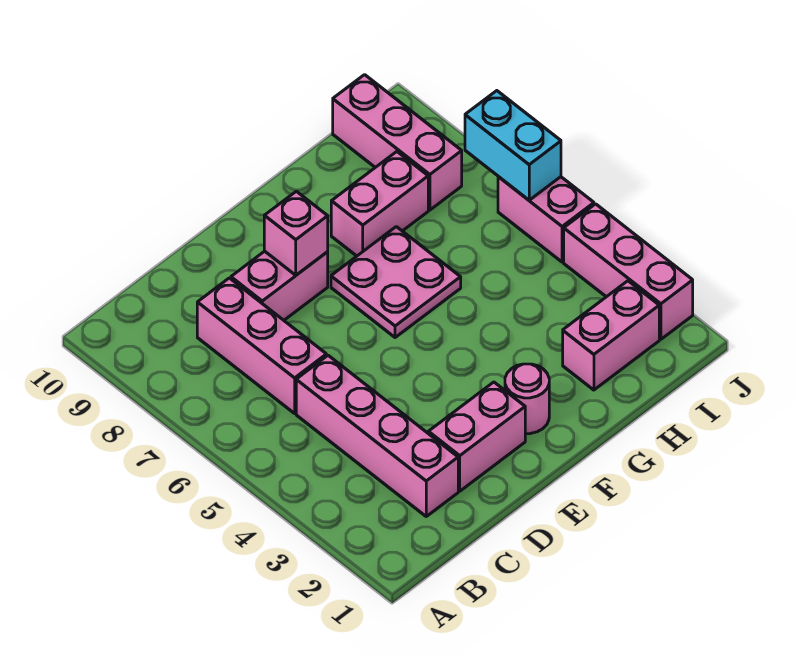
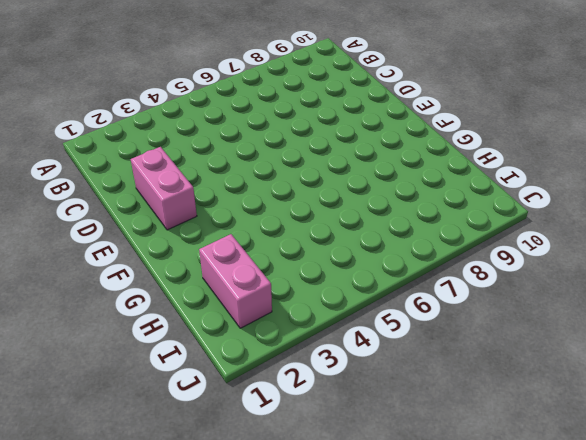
none -> pink 1x4 brick [296,356,458,516]
none -> pink 1x3 brick [197,278,326,413]
none -> pink 1x2 brick [231,251,328,320]

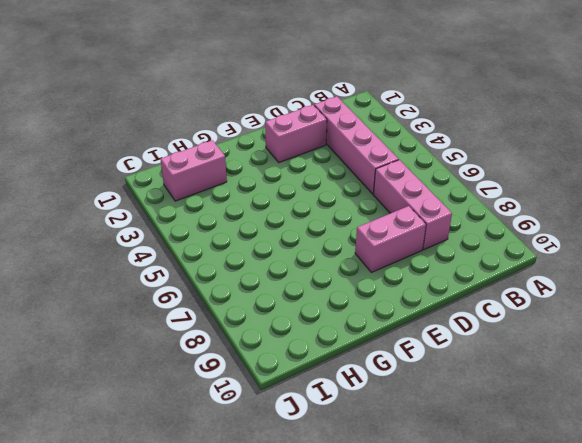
none -> pink 1x1 round brick [505,364,549,434]
none -> pink 2x2 plate [331,227,461,338]
none -> pink 1x2 brick [331,152,428,256]

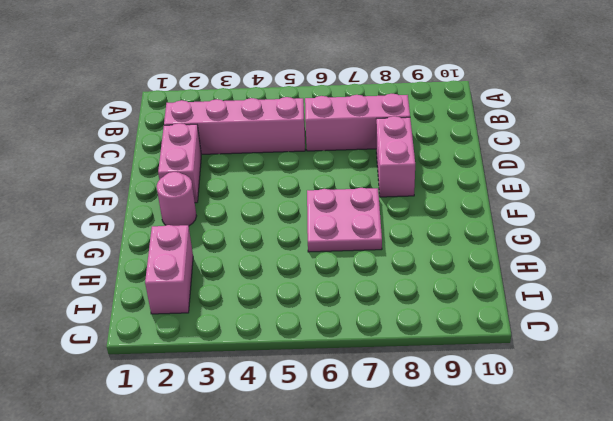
none -> pink 1x2 brick [331,152,428,256]
none -> pink 1x3 brick [333,75,462,210]
none -> pink 1x3 brick [564,204,693,339]

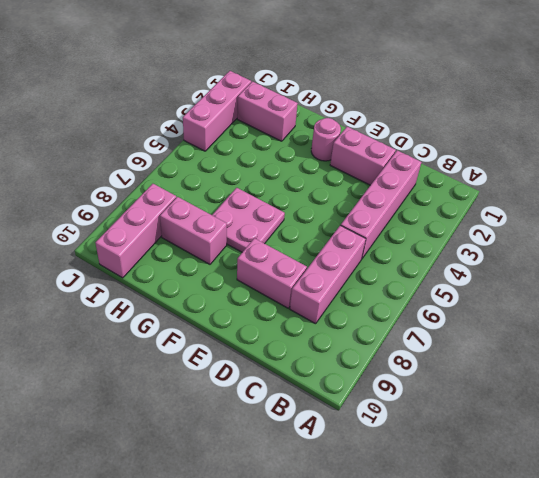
none -> pink 1x2 brick [498,177,594,262]
none -> pink 1x1 brick [264,191,328,275]
none -> cyan 1x2 brick [465,91,561,200]

